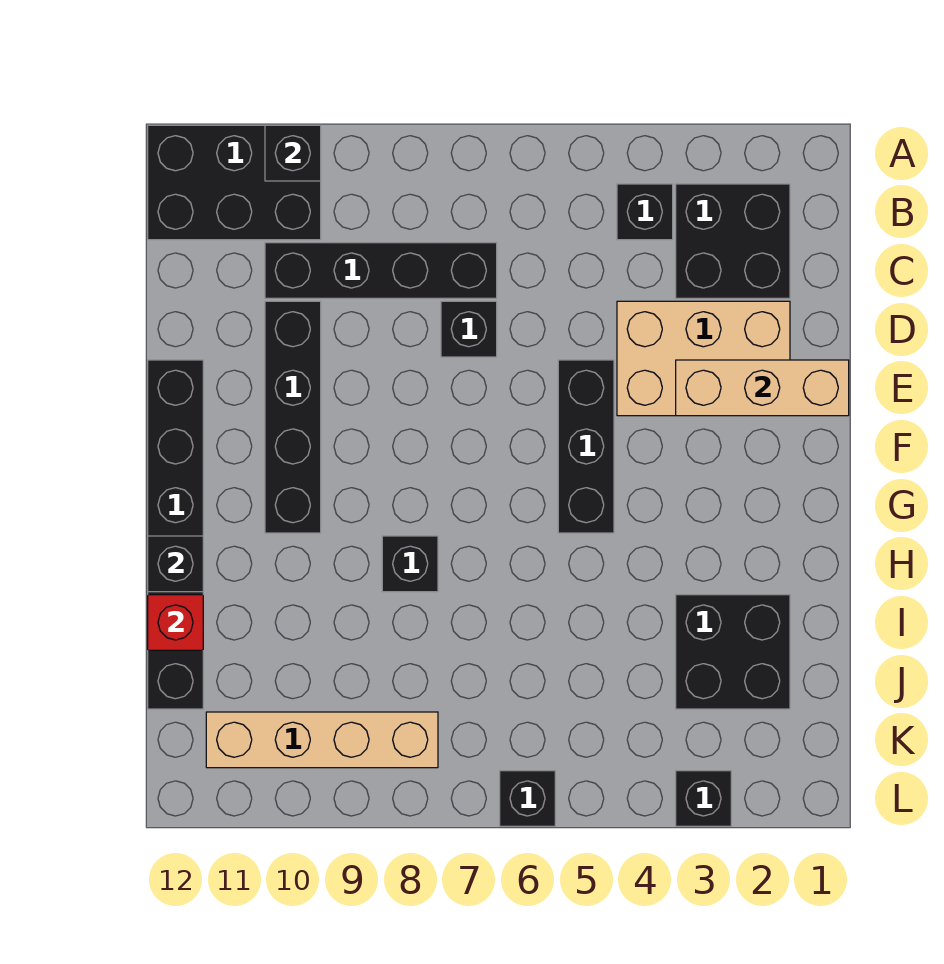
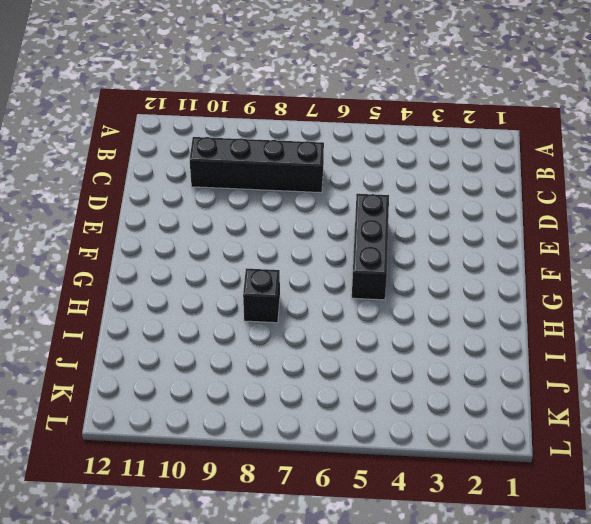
none -> black 2x3 brick [148,125,321,240]
none -> black 2x2 brick [676,184,790,298]
none -> black 1x1 brick [617,184,673,240]

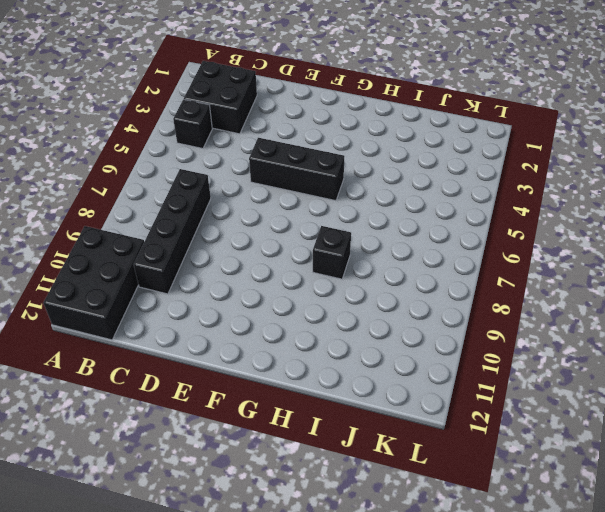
none -> tan 2x3 brick [617,301,790,416]
none -> black 1x1 brick [441,301,497,357]
none -> black 1x4 brick [265,301,321,533]

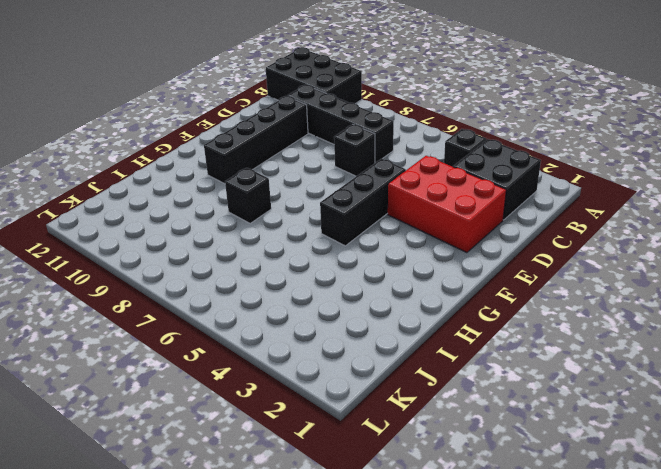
red 2x3 brick [388,156,506,253] -> tan 2x3 brick [617,301,790,416]
none -> black 1x6 brick [148,360,203,709]
none -> black 2x2 brick [676,595,790,709]
none -> tan 1x4 brick [206,712,438,768]

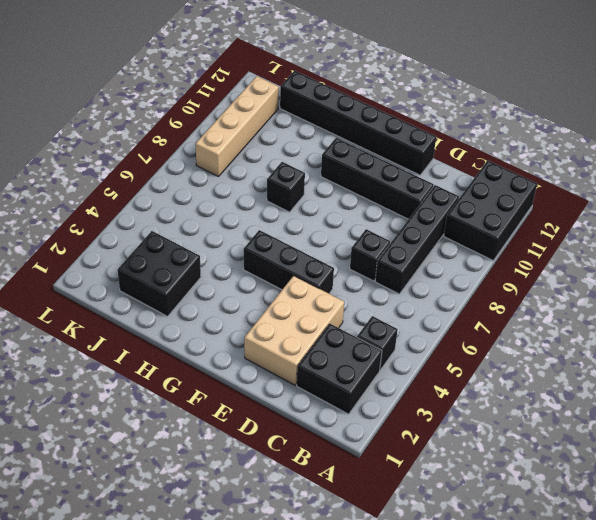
none -> black 1x1 brick [676,771,731,826]
none -> black 1x1 brick [500,771,555,826]
none -> black 1x1 brick [265,125,321,181]

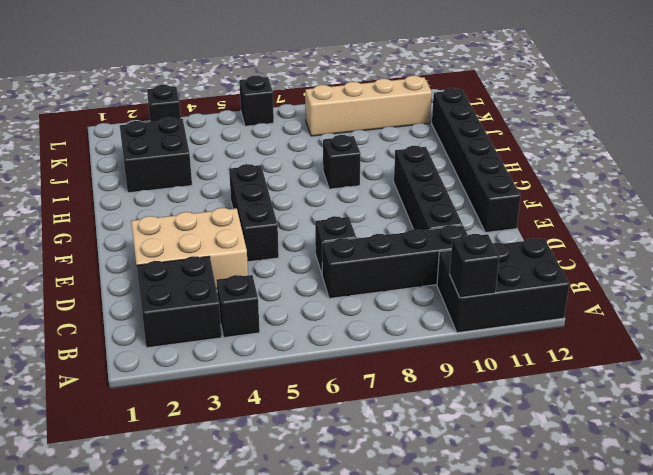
none -> tan 1x3 brick [676,360,849,416]
none -> black 1x1 brick [148,536,203,592]
none -> red 1x1 brick [148,595,203,650]

